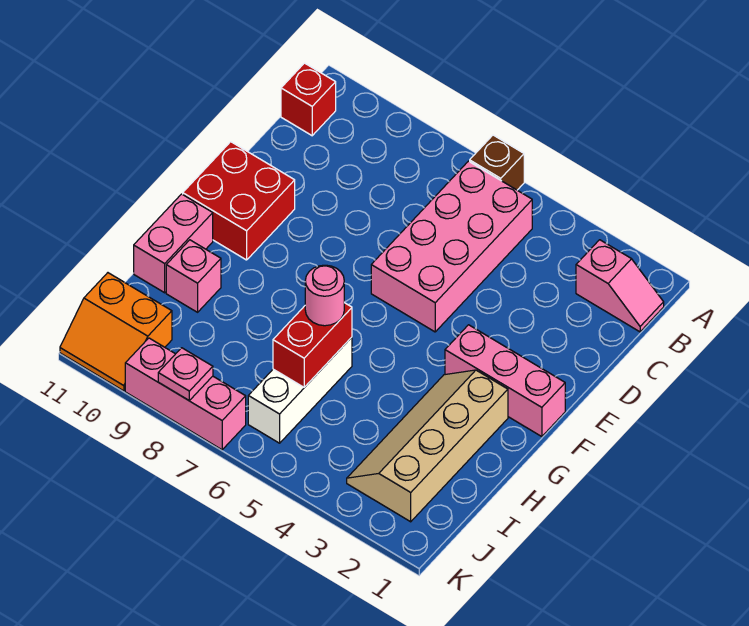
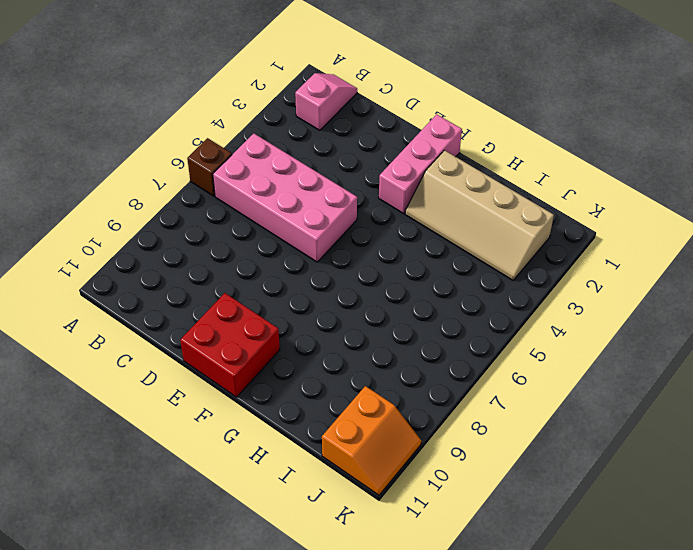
none -> red 1x1 brick [281,63,336,136]
none -> pink 1x2 brick [134,194,213,293]
none -> white 1x3 brick [248,337,352,443]

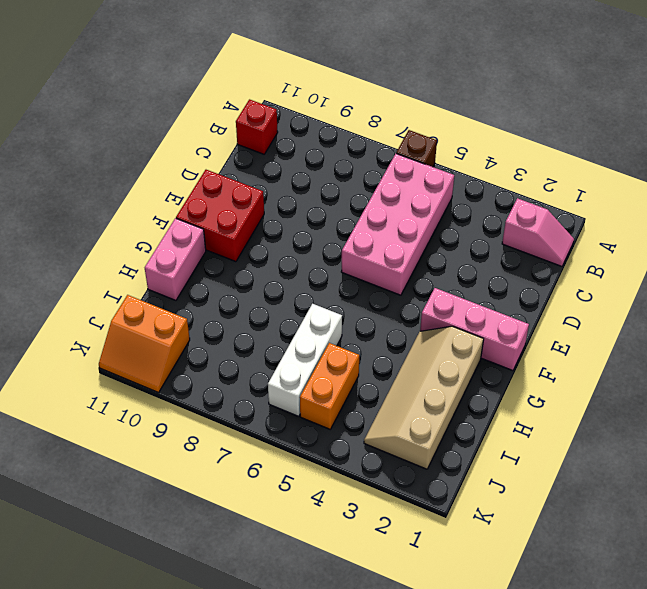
orange 1x2 brick [300,343,359,429] -> none
none -> pink 1x1 brick [166,240,221,312]
none -> pink 1x3 brick [125,338,246,450]
none -> red 1x2 brick [273,303,352,387]

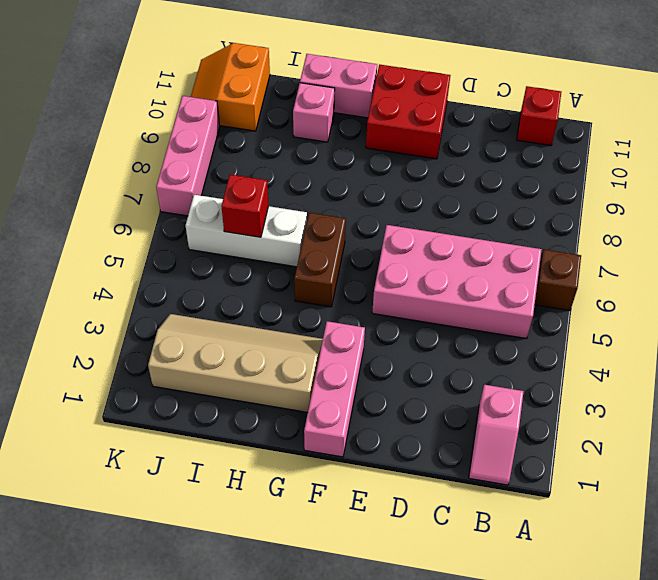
brown 1x2 brick [294,213,346,307] -> none
red 1x1 brick [221,174,268,237] -> red 1x2 brick [273,303,352,387]
none -> pink 1x1 plate [158,348,213,400]
none -> pink 1x1 round brick [305,265,344,326]

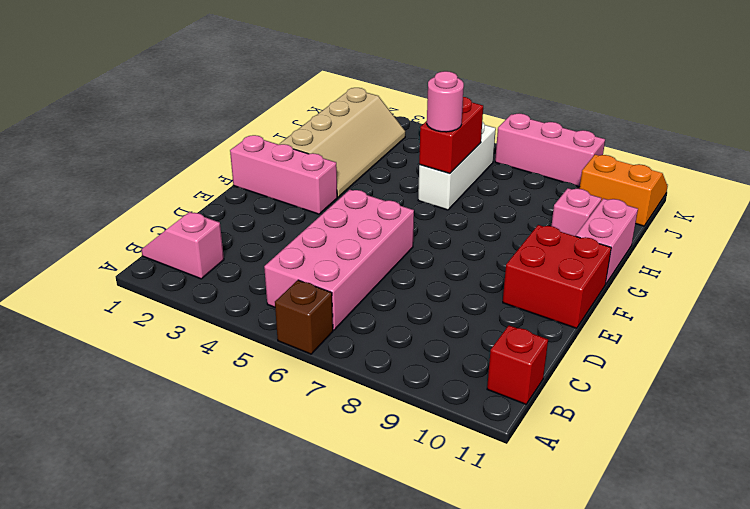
none -> pink 1x1 plate [158,348,213,400]

